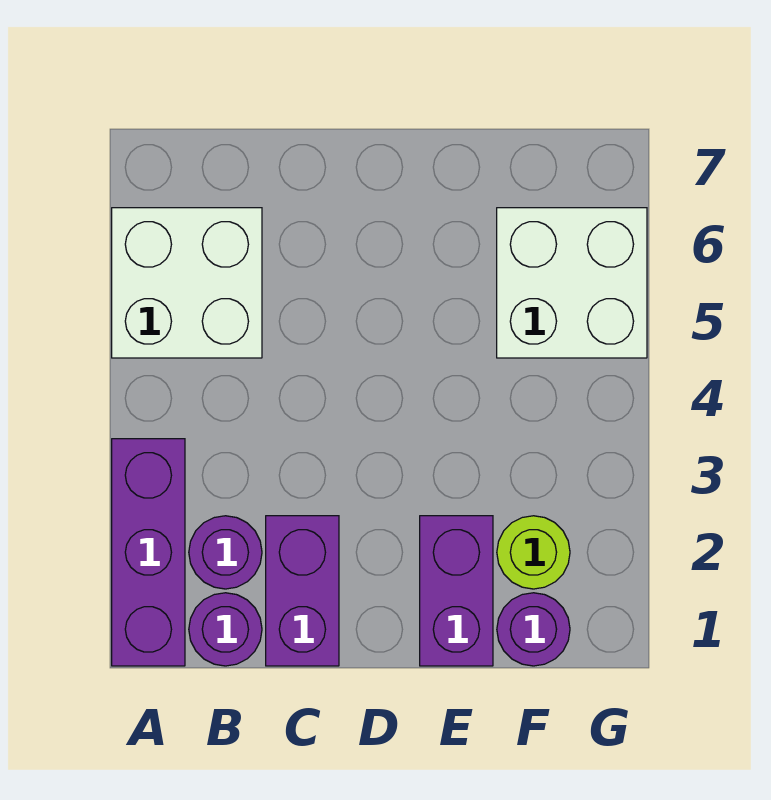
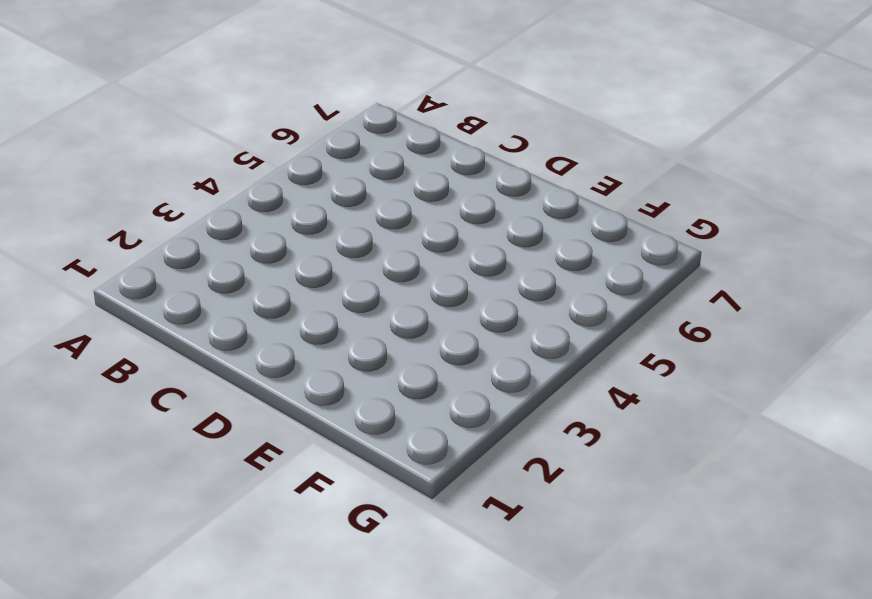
none -> purple 1x3 brick [112,439,185,666]
none -> white 2x2 brick [112,208,262,358]

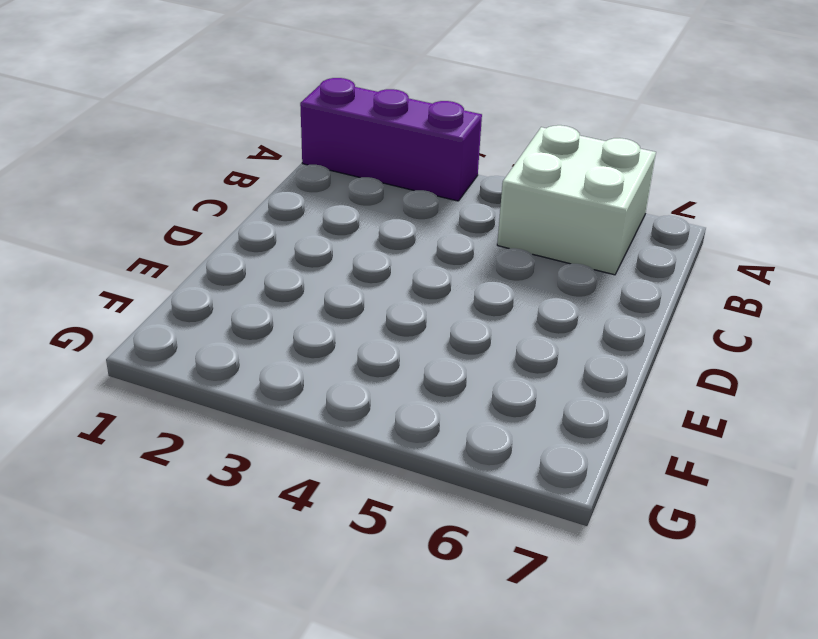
none -> purple 1x1 round brick [189,593,262,666]
none -> purple 1x1 round brick [189,516,262,589]

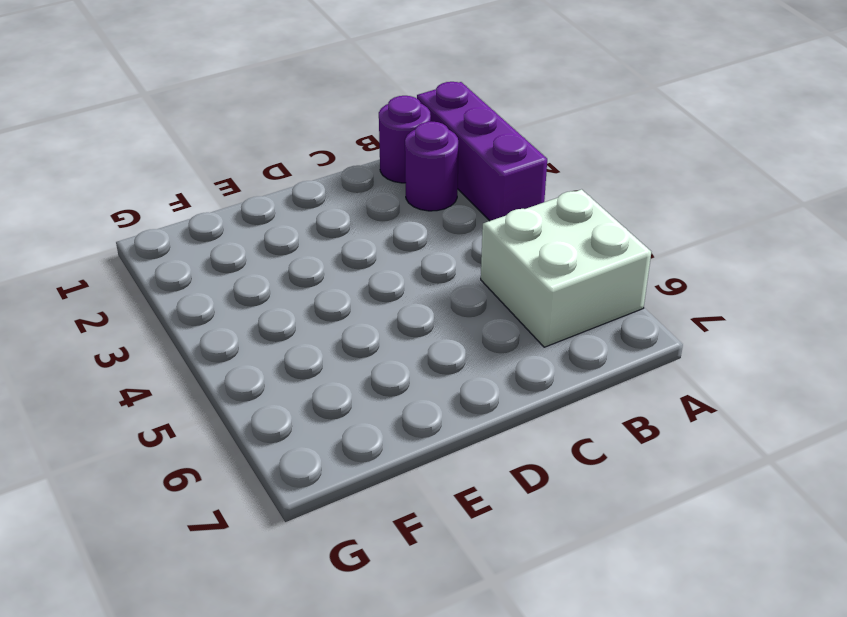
none -> purple 1x2 brick [266,516,339,666]
none -> purple 1x2 brick [420,516,493,666]

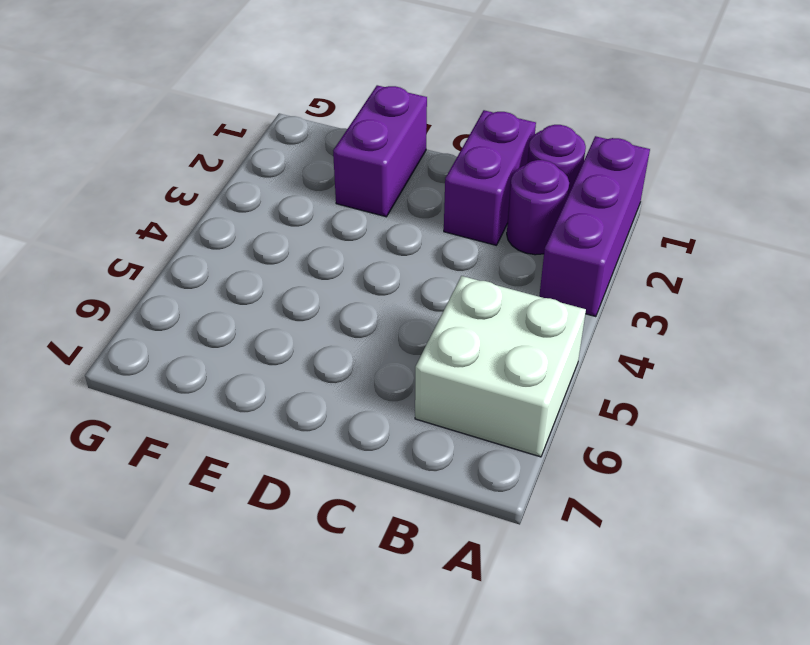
none -> purple 1x1 round brick [497,593,570,666]
none -> lime 1x1 round brick [497,516,570,589]

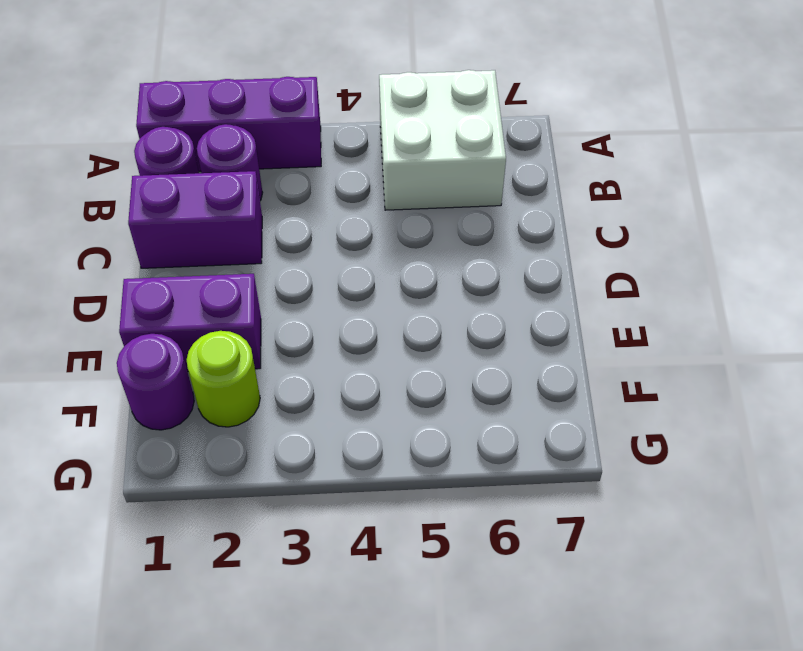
none -> white 2x2 brick [497,208,647,358]

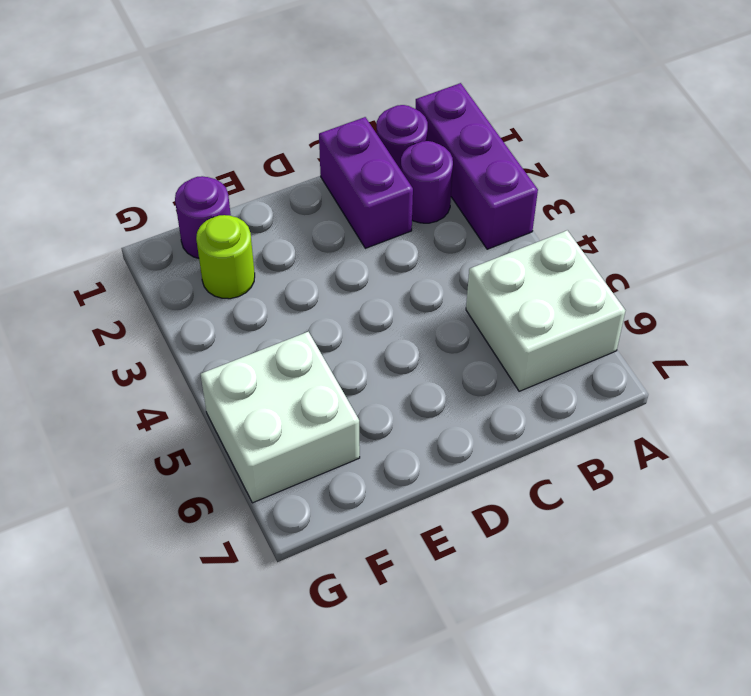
none -> purple 1x2 brick [420,516,493,666]

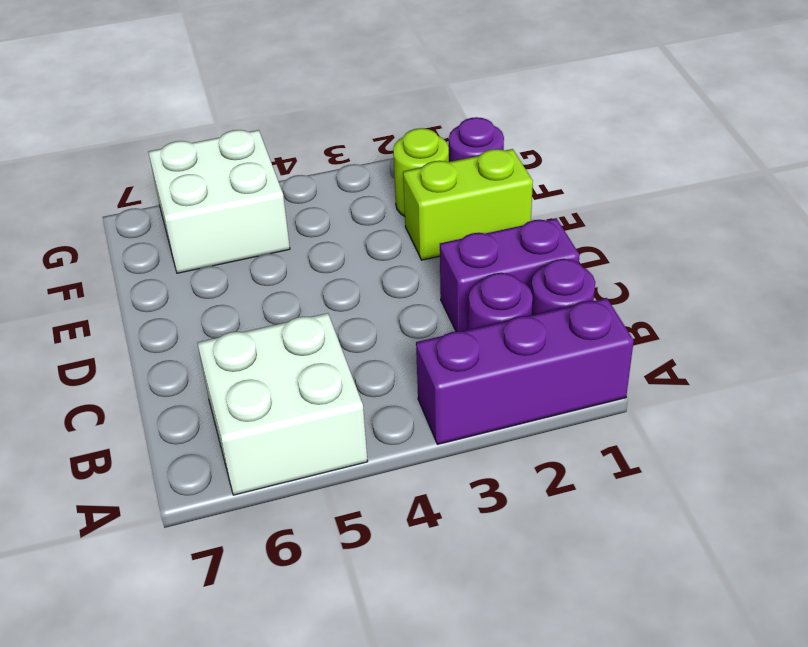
lime 1x2 brick [403,149,533,260] -> purple 1x2 brick [420,516,493,666]

